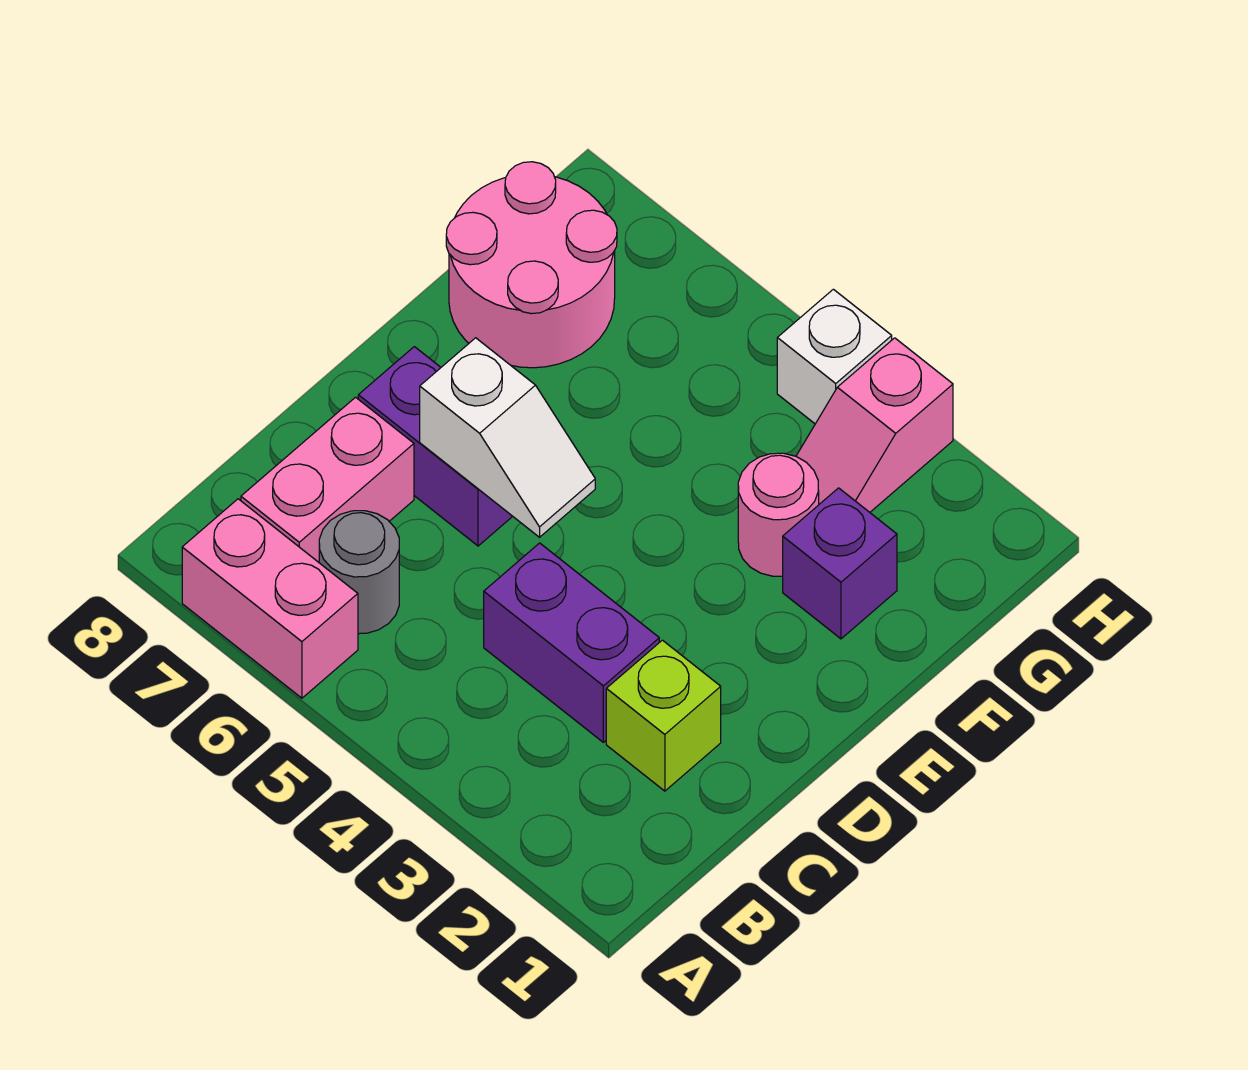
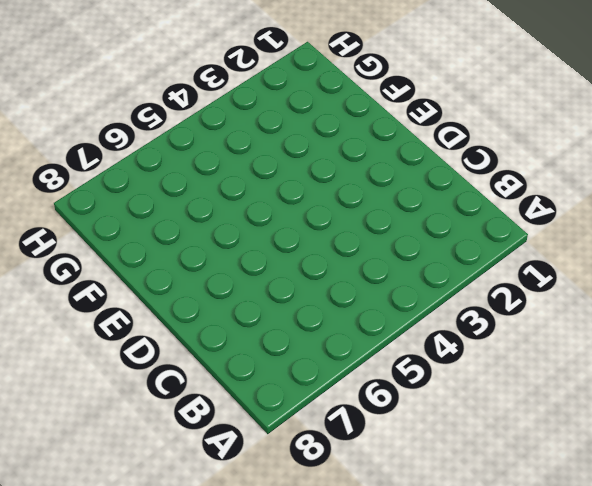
none -> pink 1x2 brick [182,499,358,698]
none -> grey 1x1 round brick [319,511,399,634]
none -> pink 1x2 brick [241,397,414,562]

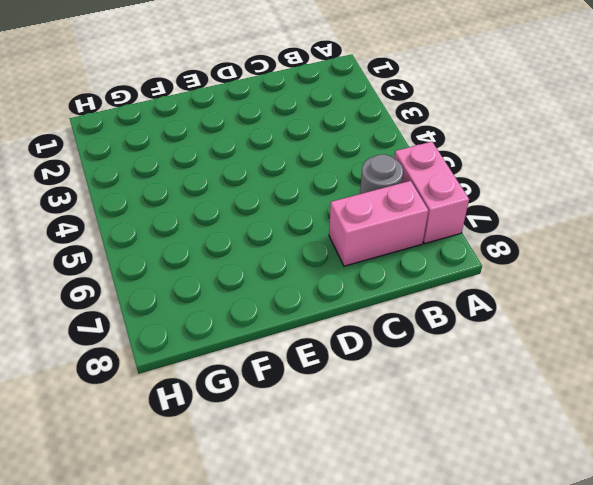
none -> lime 1x1 brick [606,640,721,791]
none -> purple 1x2 brick [484,543,659,742]
none -> purple 1x2 brick [358,347,513,546]

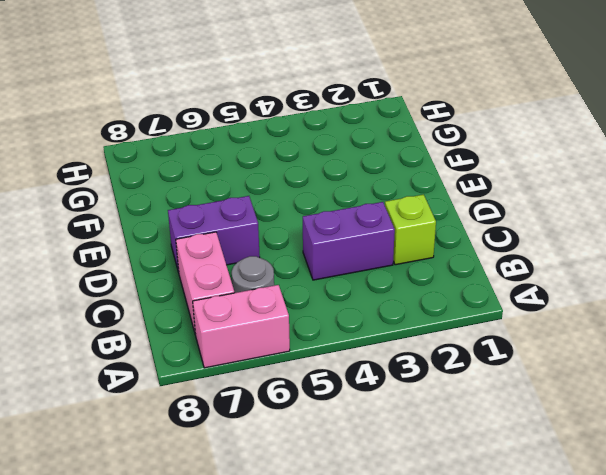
none -> purple 1x1 brick [783,488,897,639]
none -> pink 1x1 round brick [738,453,819,576]
none -> pink 2x2 round brick [446,162,617,368]

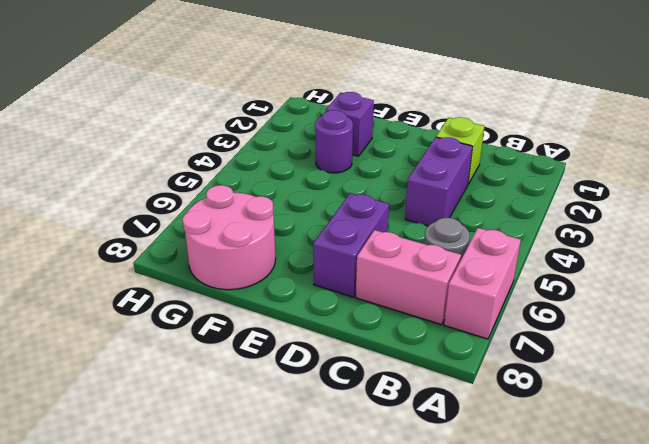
purple 1x1 round brick [315,110,353,173] -> pink 1x1 round brick [738,453,819,576]
none -> pink 1x2 slope [796,338,953,512]
none -> white 1x1 brick [777,289,892,424]
none -> white 1x2 slope [420,338,595,537]

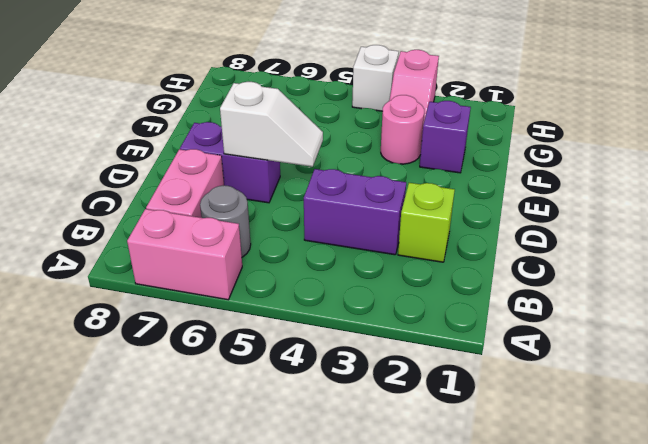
none -> pink 2x2 round brick [446,162,617,368]

